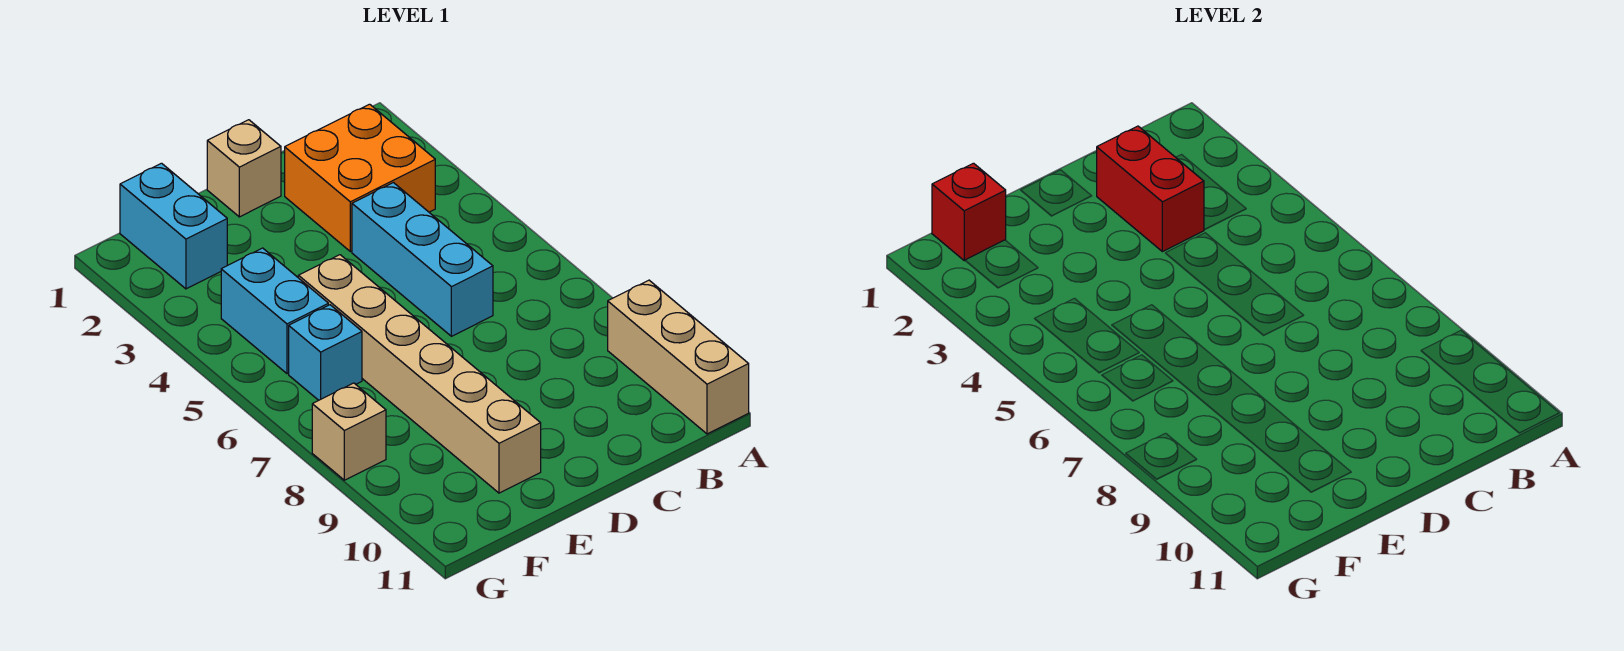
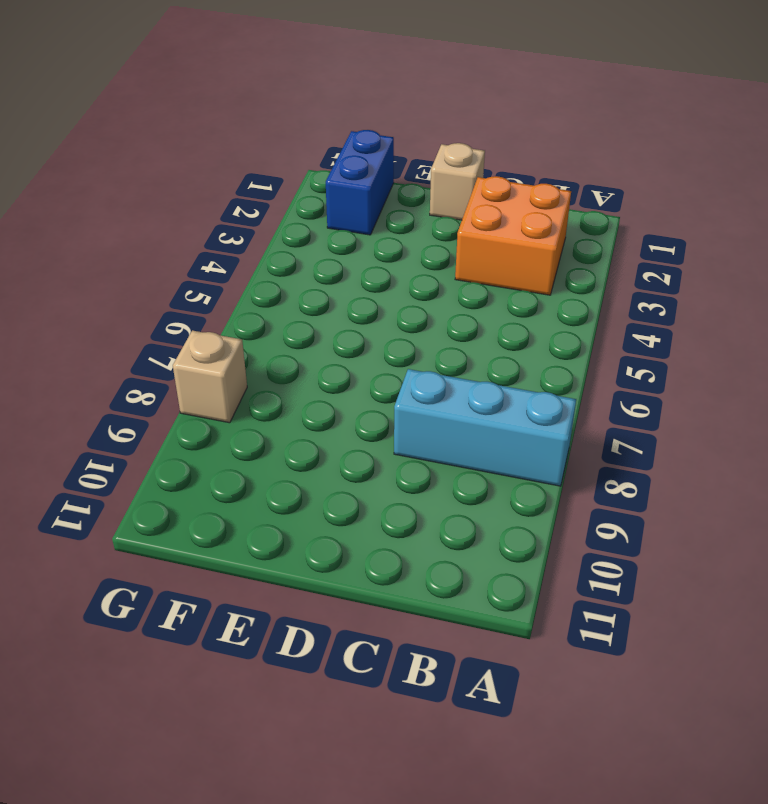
cyan 1x3 brick [394,369,576,486] -> cyan 1x3 brick turned to [352,183,493,336]
blue 1x2 brick [326,130,394,235] -> cyan 1x2 brick [120,163,227,289]
none -> tan 1x3 brick [608,280,749,434]
none -> tan 1x6 brick [298,255,541,493]

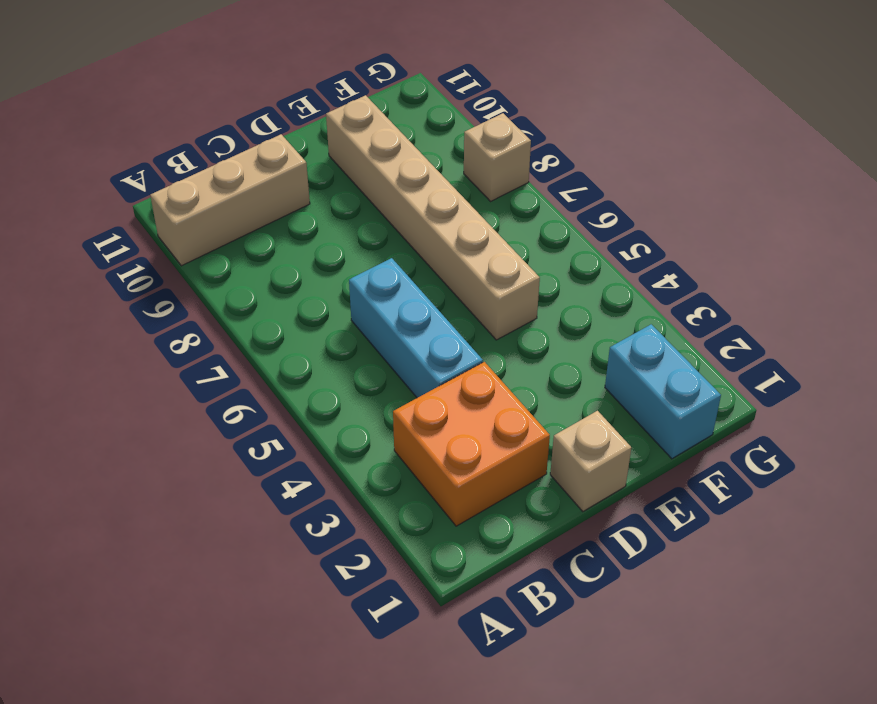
tan 1x3 brick [150,134,310,266] -> tan 1x3 brick turned to [608,280,749,434]
none -> cyan 1x2 brick [221,248,328,374]
none -> cyan 1x1 brick [289,305,362,400]

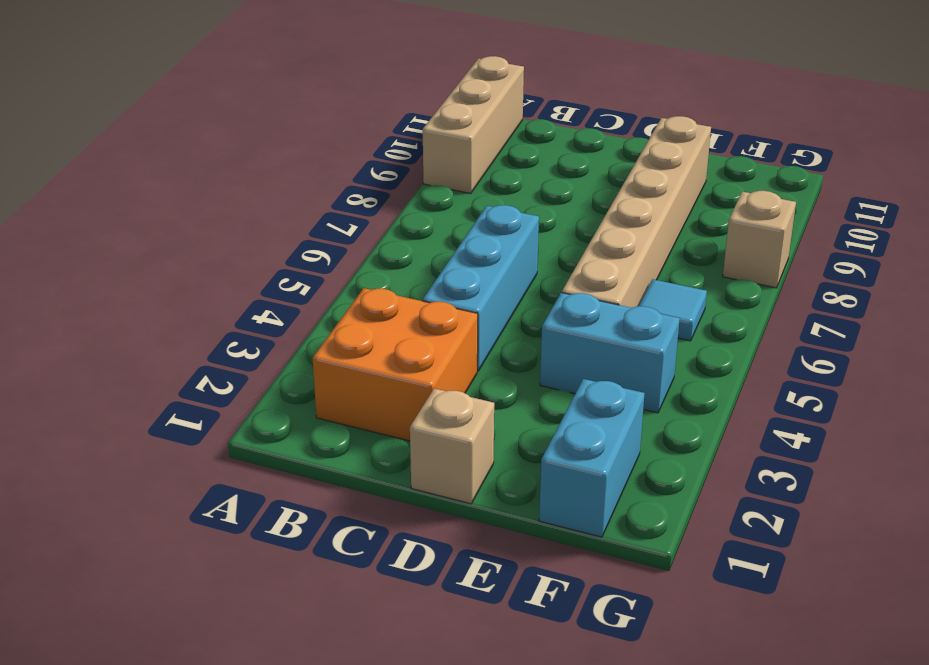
cyan 1x2 brick [540,293,680,413] -> cyan 1x2 brick turned to [221,248,328,374]
cyan 1x1 tile [639,279,707,341] -> cyan 1x1 brick [289,305,362,400]
none -> red 1x2 brick [1097,126,1204,252]
none -> red 1x1 brick [932,163,1006,260]

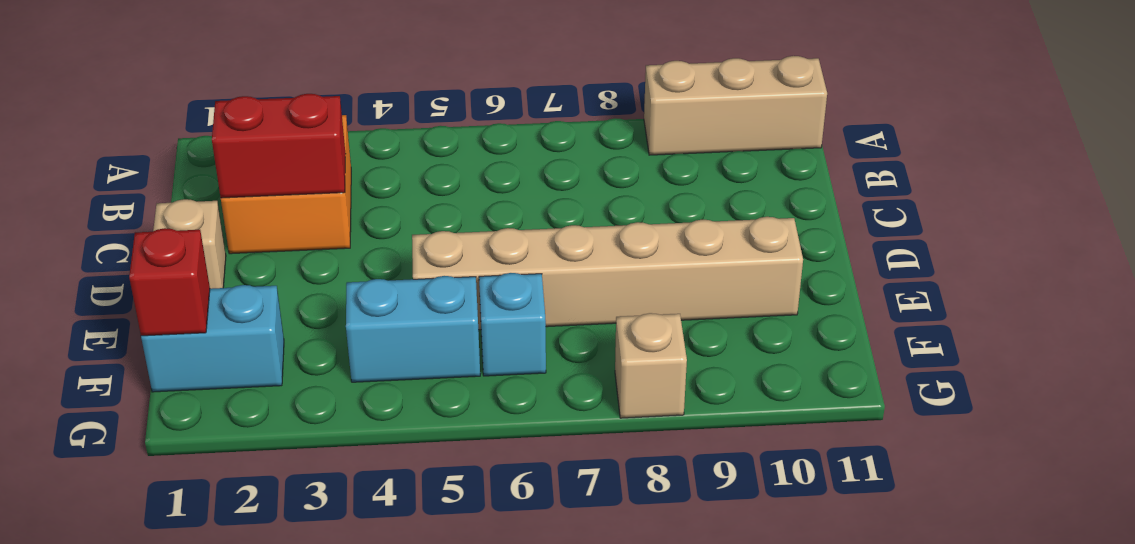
none -> cyan 1x3 brick [352,183,493,336]

